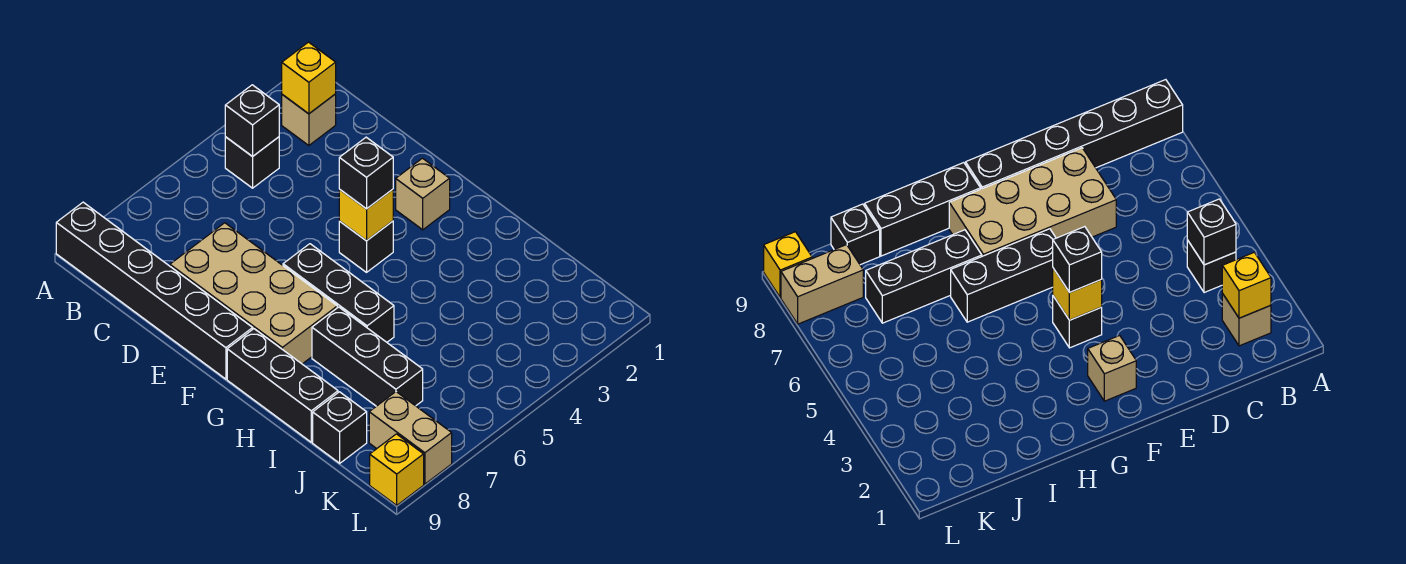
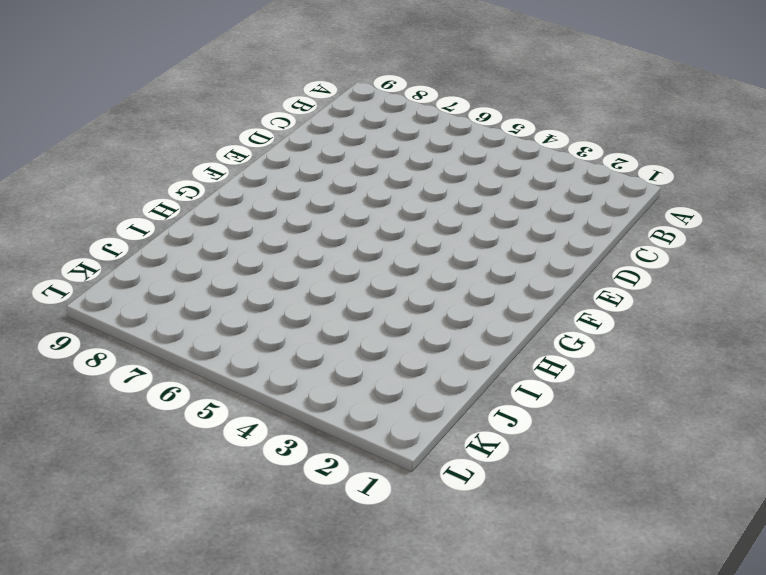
none -> black 1x6 brick [56,202,253,379]
none -> tan 1x1 brick [282,94,336,146]
none -> black 1x1 brick [225,137,279,188]

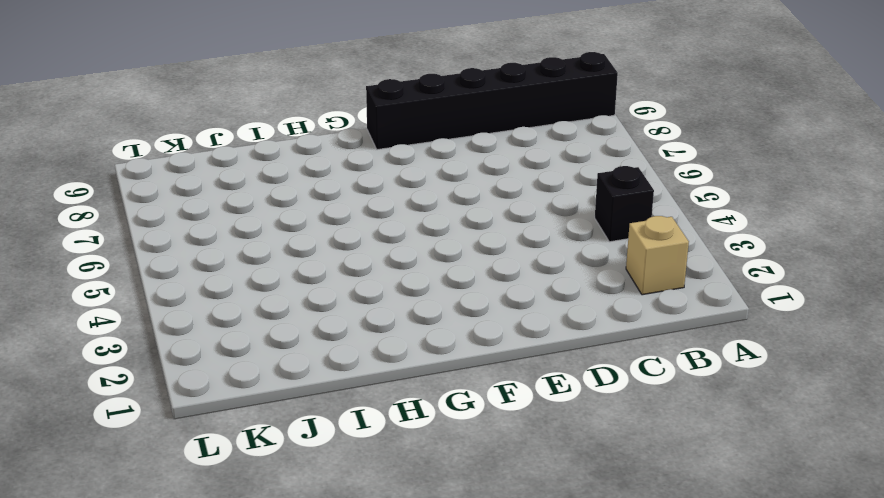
none -> tan 2x4 brick [170,223,337,364]
none -> tan 1x1 brick [396,158,450,230]
none -> black 1x1 brick [339,221,393,272]

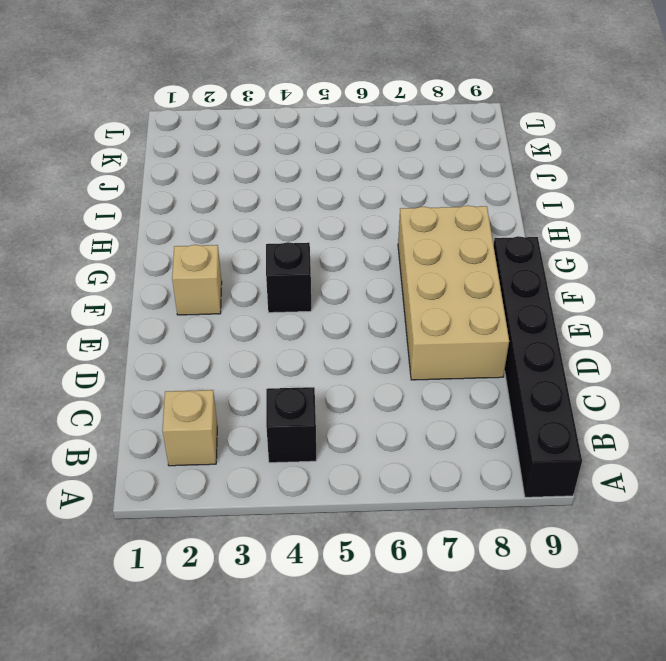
none -> black 1x3 brick [283,244,394,342]
none -> black 1x3 brick [227,329,338,442]
none -> black 1x3 brick [312,307,423,406]

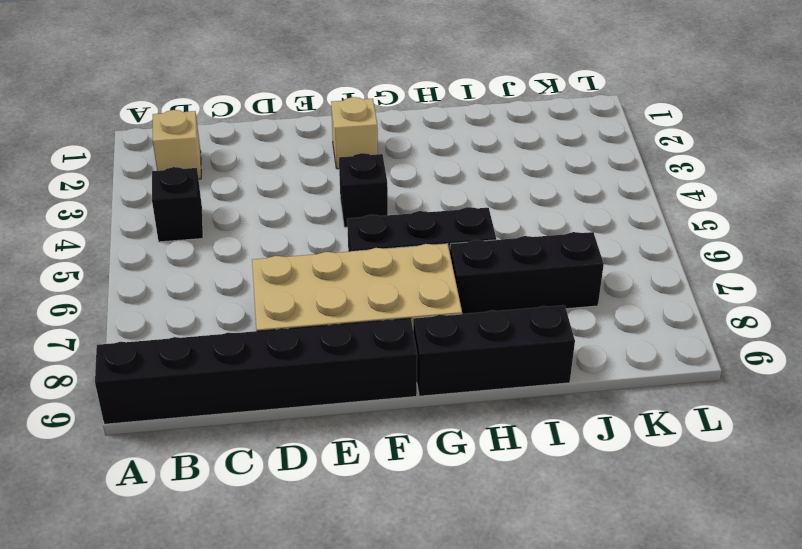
none -> black 1x1 brick [313,392,367,463]
none -> tan 1x2 brick [369,392,452,484]
none -> yellow 1x1 brick [370,434,424,505]

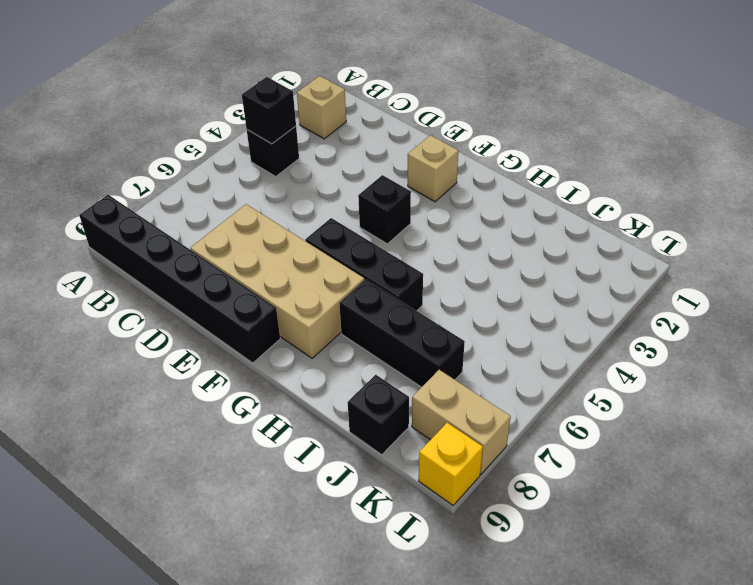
none -> black 1x3 brick [227,329,338,442]
none -> yellow 1x1 brick [282,42,336,114]
none -> yellow 1x1 brick [339,189,393,241]

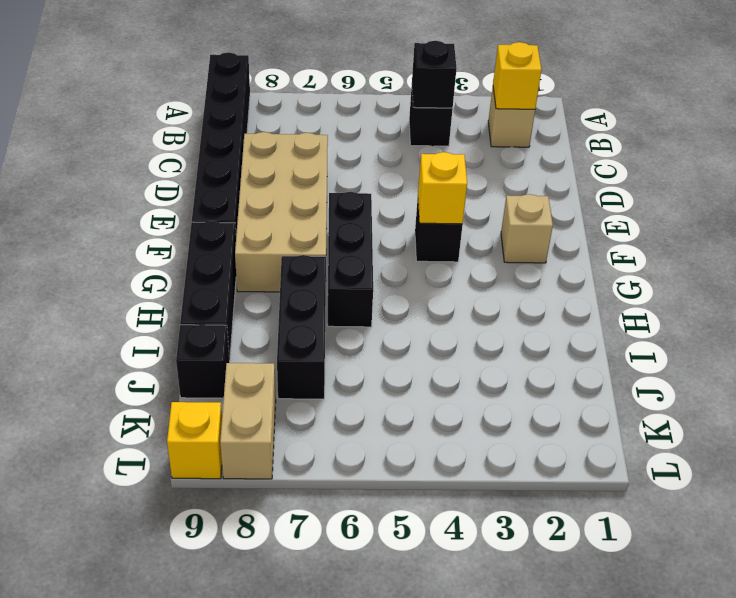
none -> black 1x1 brick [339,137,393,209]

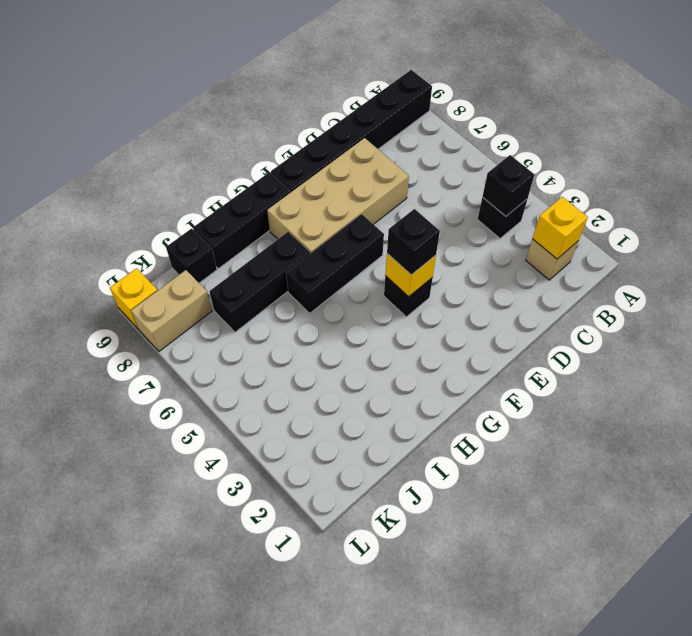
none -> tan 1x1 brick [396,158,450,230]

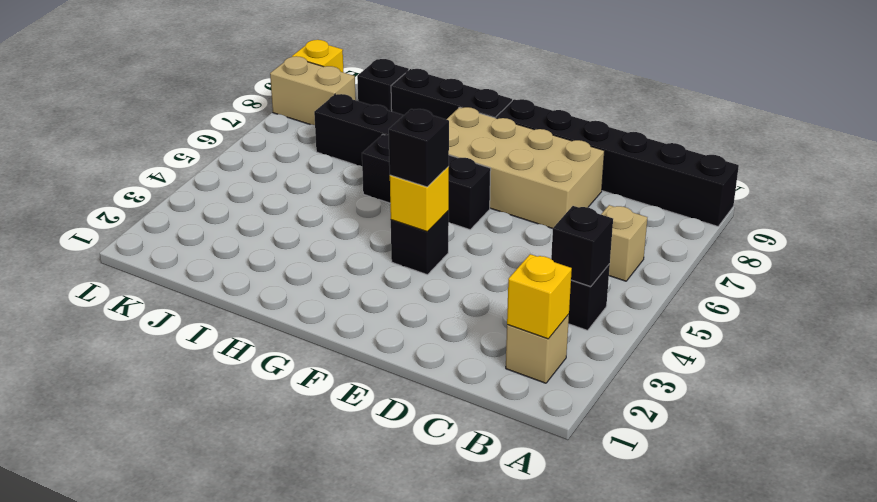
tan 1x1 brick [601,205,647,281] -> tan 1x1 brick moved to [396,158,450,230]

